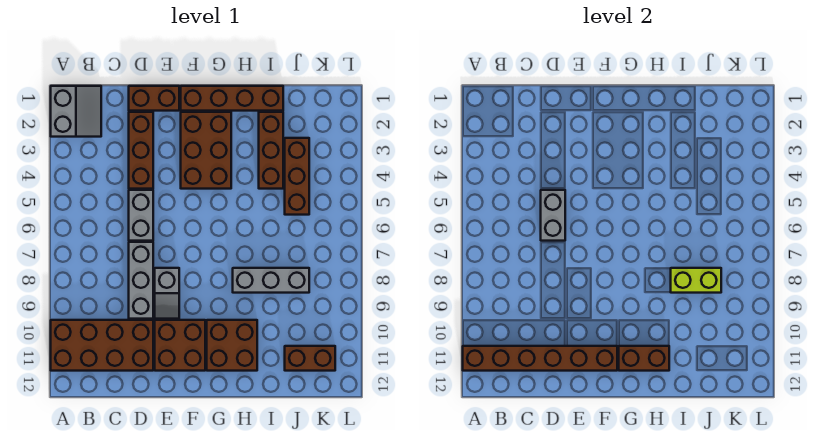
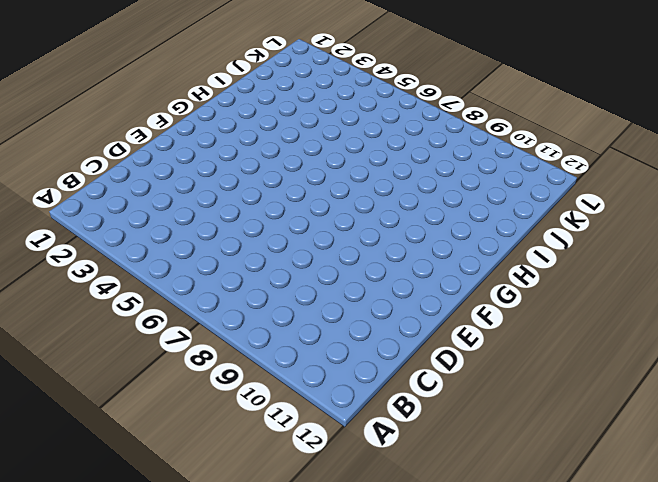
none -> grey 2x2 slope [51,86,101,137]
none -> brown 2x4 brick [51,320,153,371]
none -> brown 1x2 brick [129,86,179,111]

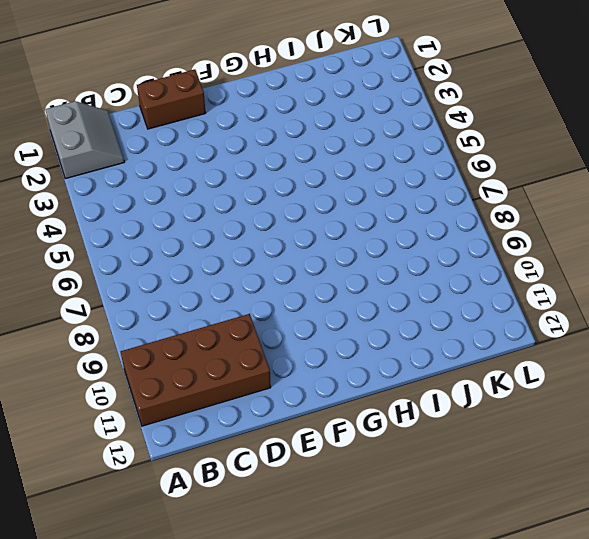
none -> brown 1x3 brick [129,112,153,189]
none -> grey 1x2 brick [129,190,153,241]
none -> grey 1x3 brick [129,242,153,319]

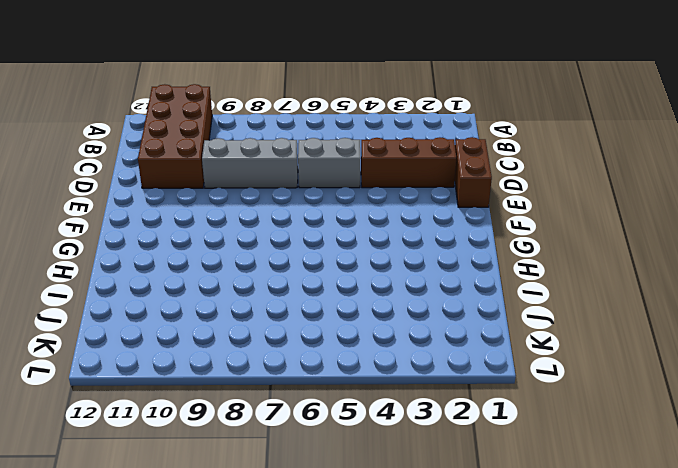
none -> grey 2x2 slope [51,86,101,137]
none -> grey 1x2 slope [155,268,179,319]
none -> brown 2x2 brick [155,320,205,371]

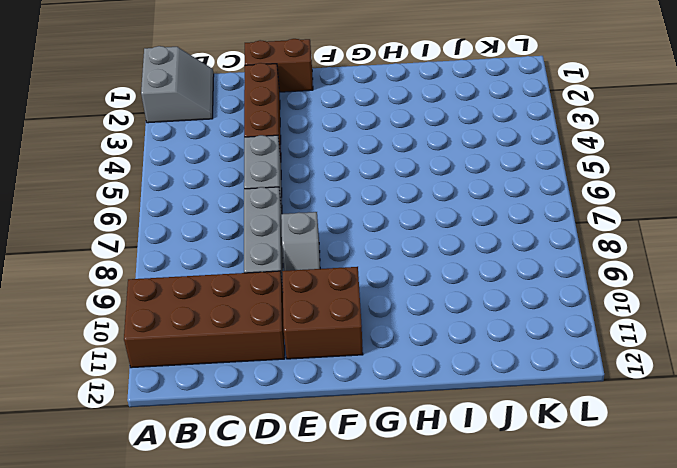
none -> brown 1x4 brick [181,86,283,111]
none -> brown 2x3 brick [181,112,231,189]
none -> brown 2x2 brick [207,320,257,371]

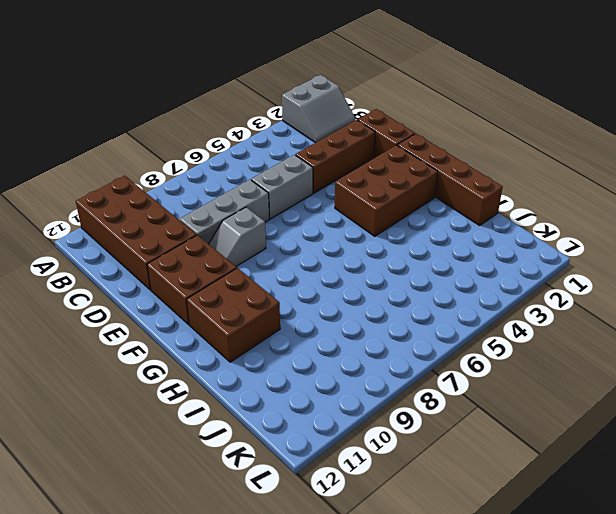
none -> grey 1x3 brick [233,268,309,293]
none -> brown 1x3 brick [259,112,283,189]
none -> brown 1x3 brick [285,138,309,215]

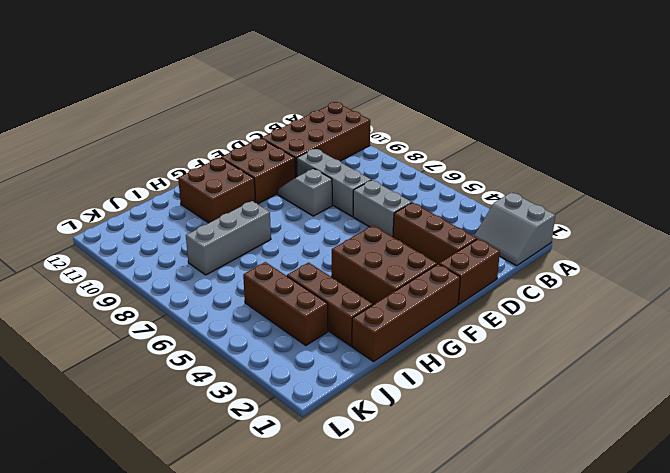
none -> brown 1x2 brick [285,346,335,371]
none -> brown 1x6 brick [463,346,617,371]
none -> grey 1x2 brick [541,190,565,241]

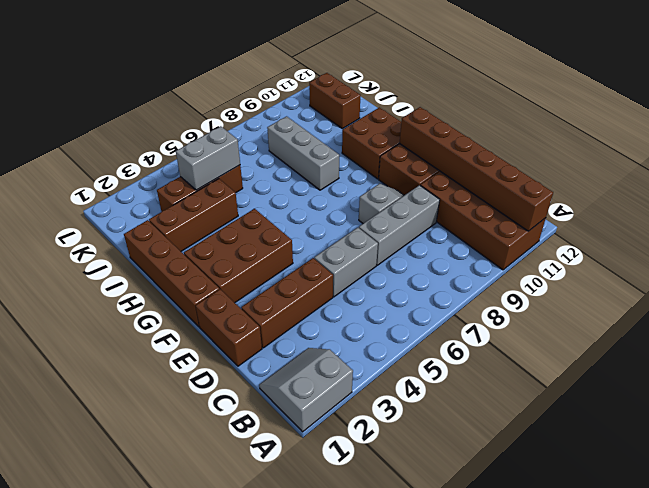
grey 1x2 brick [176,126,240,190] -> grey 1x2 brick moved to [541,190,565,241]
none -> brown 1x2 brick [619,346,669,371]
none -> lime 1x2 brick [671,268,721,293]

